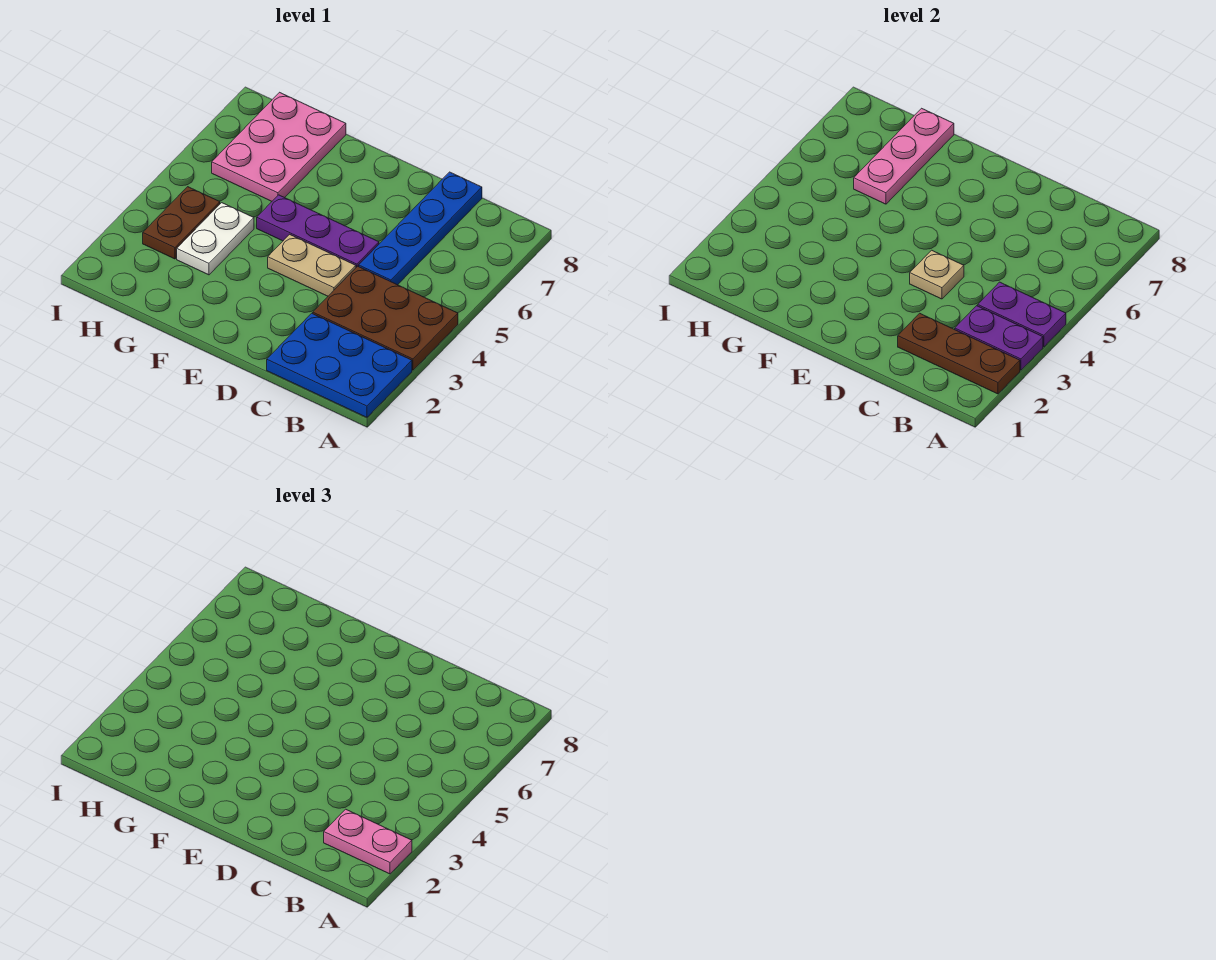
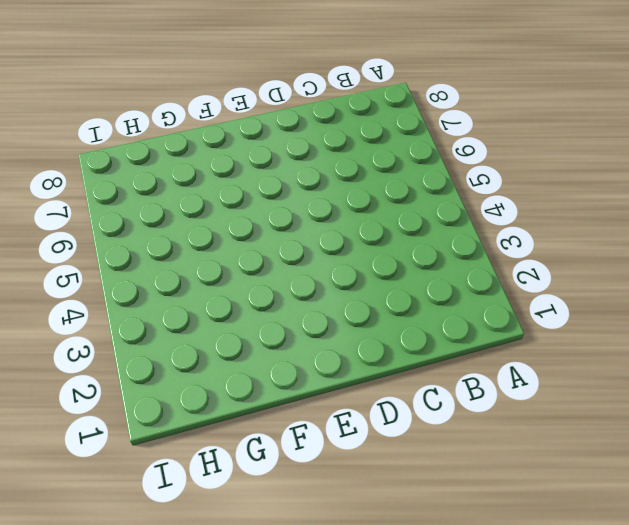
none -> blue 2x3 plate [267,313,412,417]
none -> brown 2x3 plate [313,266,458,370]
none -> blue 1x4 plate [359,172,482,285]

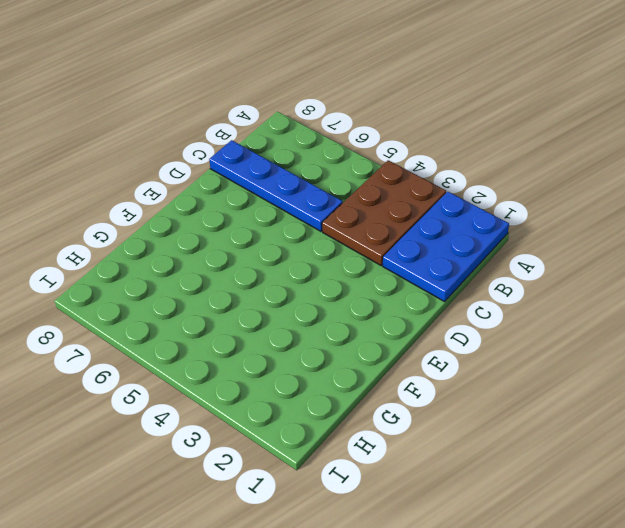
none -> tan 1x2 plate [268,234,356,296]
none -> purple 1x3 plate [257,195,379,267]
none -> white 1x2 plate [177,203,254,275]

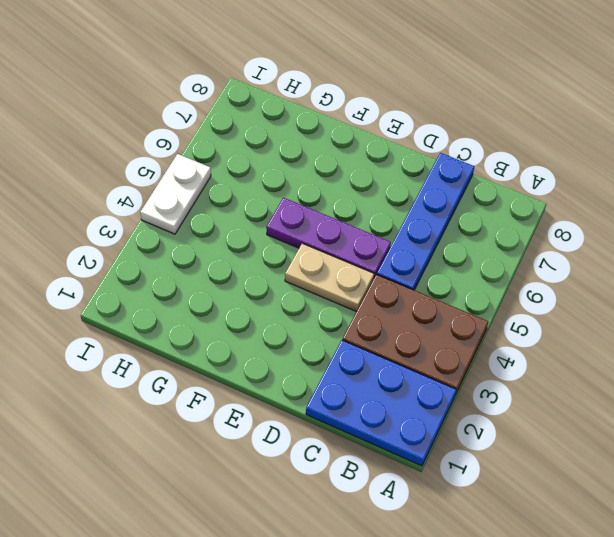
white 1x2 plate [140,154,211,234] -> white 1x2 plate moved to [177,203,254,275]
none -> pink 2x3 plate [212,92,346,201]
none -> brown 1x2 plate [143,187,220,259]
none -> brown 1x3 plate [898,313,1020,394]

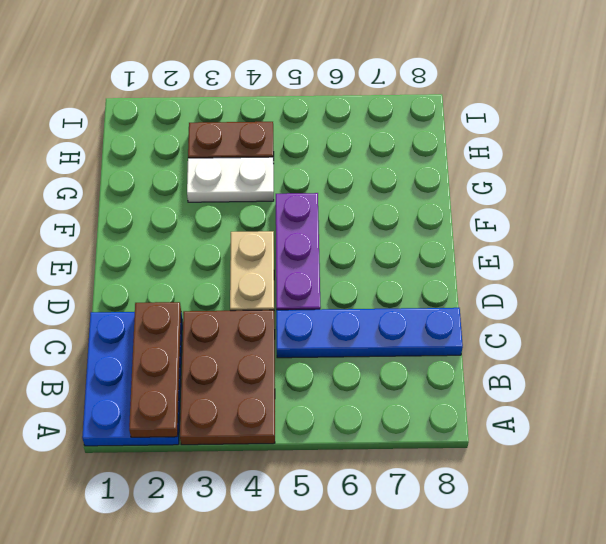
none -> pink 2x3 plate [212,92,346,201]
none -> purple 1x2 plate [955,306,1043,370]
none -> purple 1x2 plate [978,282,1066,347]

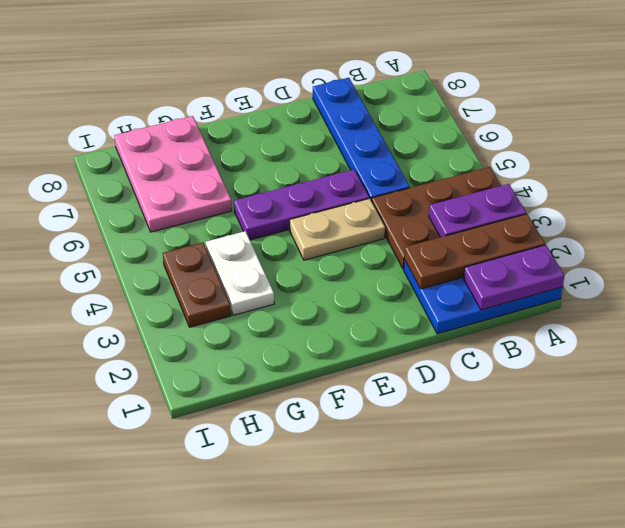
purple 1x2 plate [464,245,564,310] -> purple 1x2 plate moved to [978,282,1066,347]
none -> tan 1x1 plate [910,250,964,299]
none -> pink 1x3 plate [854,108,954,204]
none -> pink 1x2 plate [324,809,412,874]

